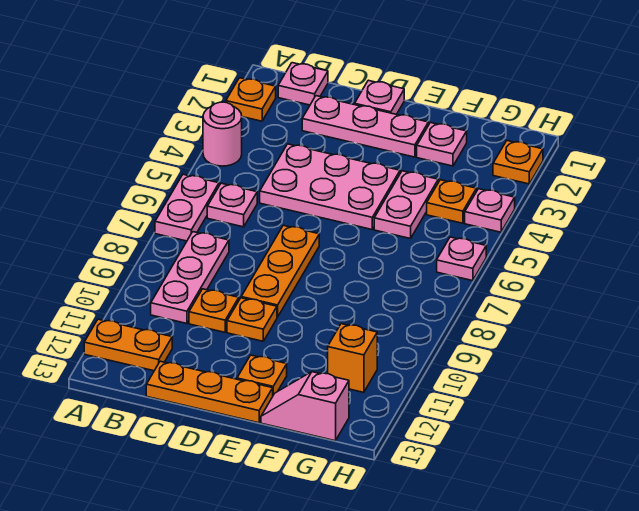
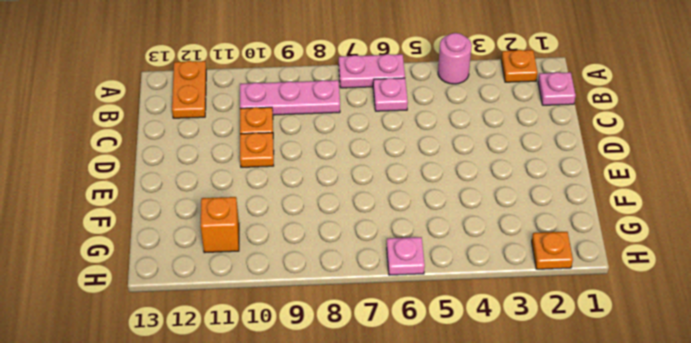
none -> pink 1x3 plate [302,96,428,157]
none -> pink 2x3 plate [260,144,400,229]
none -> orange 1x3 plate [146,361,273,423]

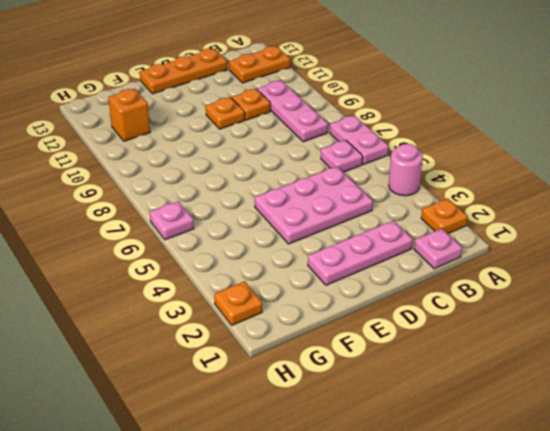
none -> pink 1x1 plate [355,80,404,114]
none -> orange 1x3 plate [241,225,319,317]
none -> orange 1x1 plate [237,355,287,395]

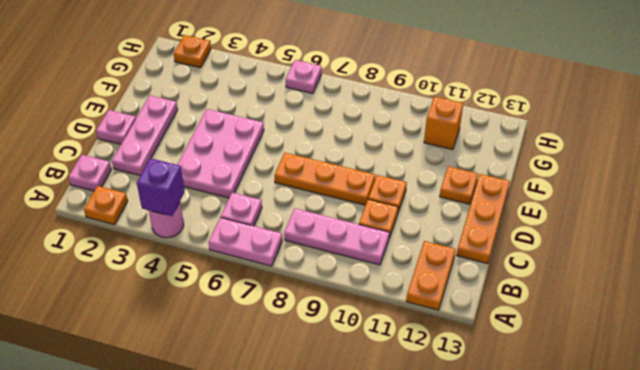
purple 1x1 brick [137,158,185,216] -> none
none -> pink 1x1 plate [417,123,467,166]
none -> pink 1x2 plate [374,171,438,239]
none -> pink 1x2 slope [261,372,349,441]

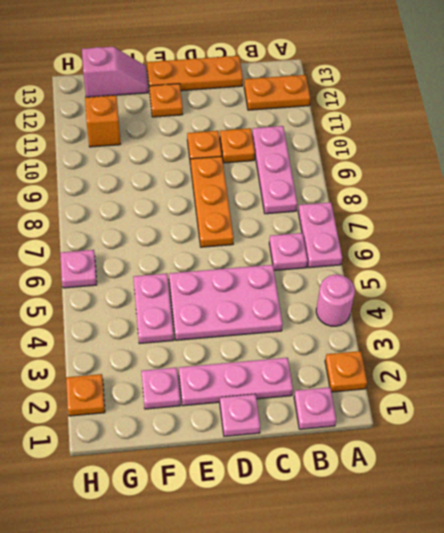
none -> orange 1x1 plate [427,180,476,223]
none -> pink 1x1 plate [465,189,515,232]

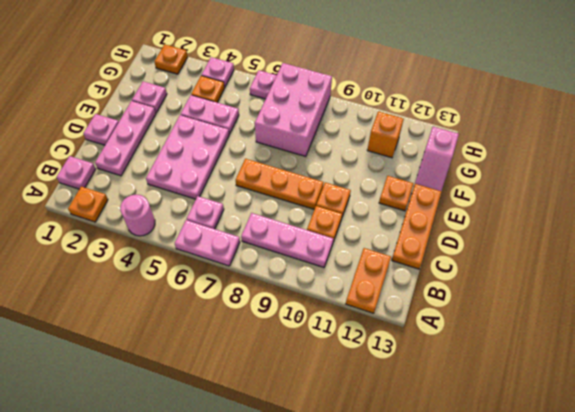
pink 2x3 brick [255,63,332,157] -> none

